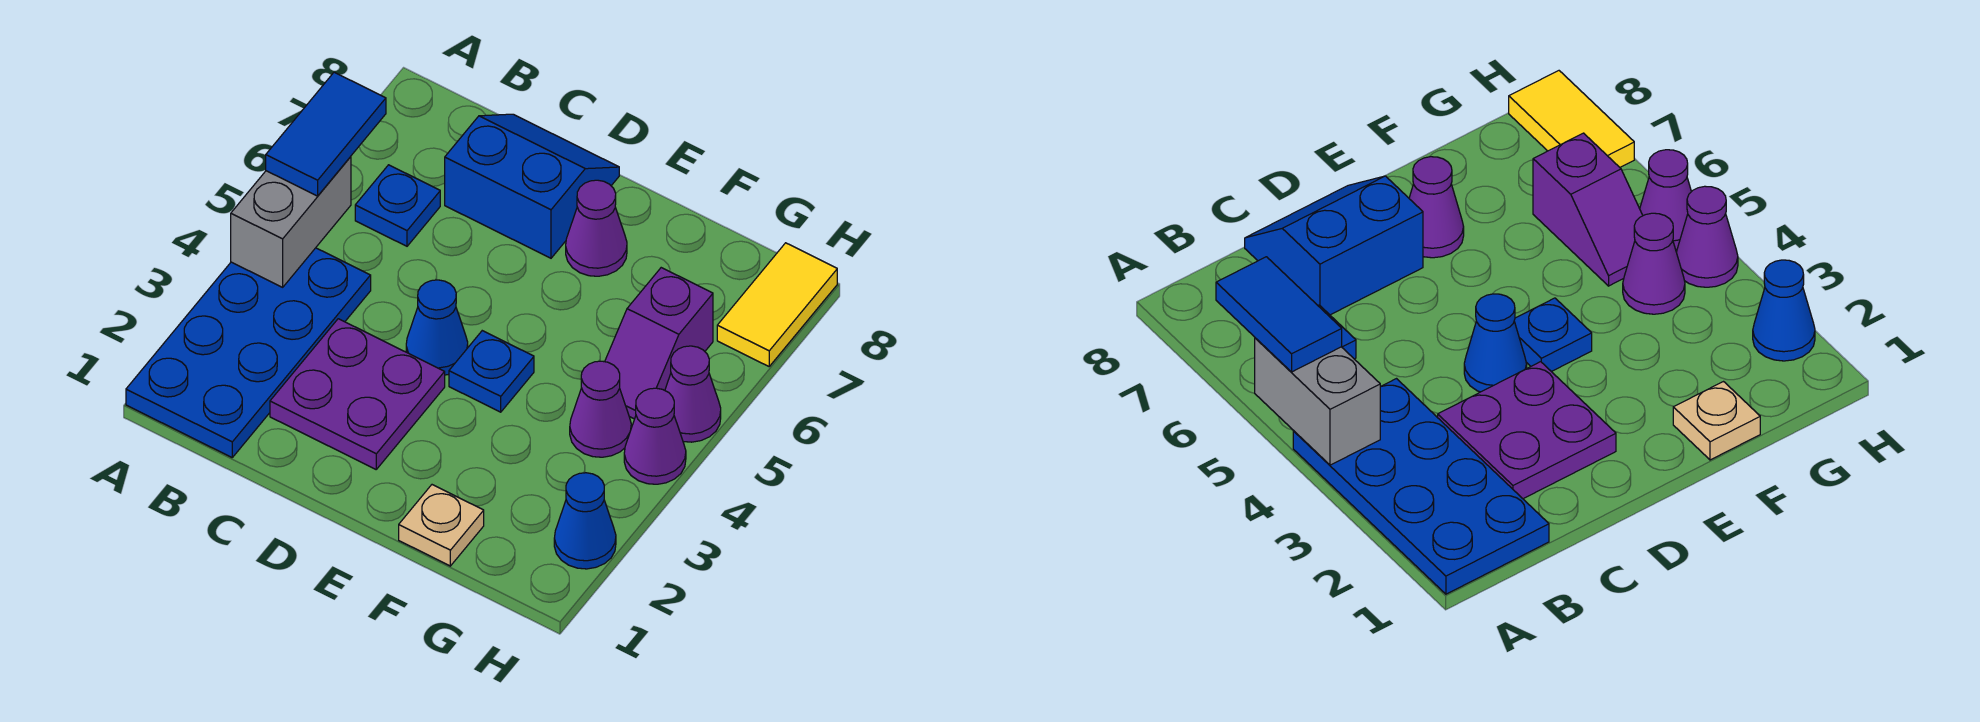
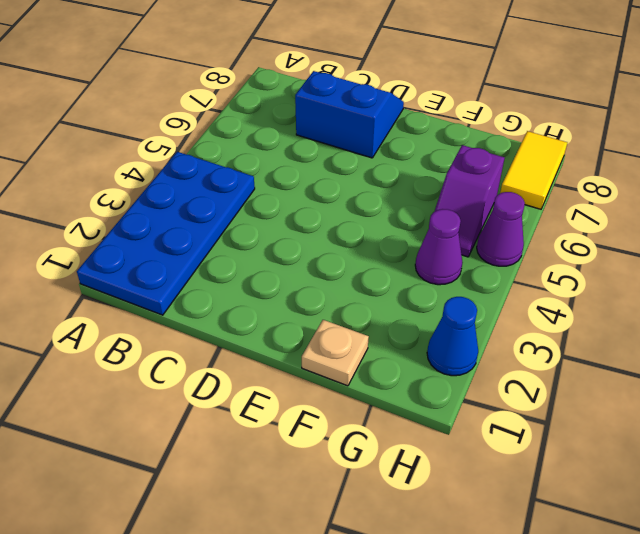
none -> blue 1x1 plate [355,165,440,246]
none -> purple 2x2 plate [270,319,445,469]
none -> blue 1x1 cone [406,280,468,375]

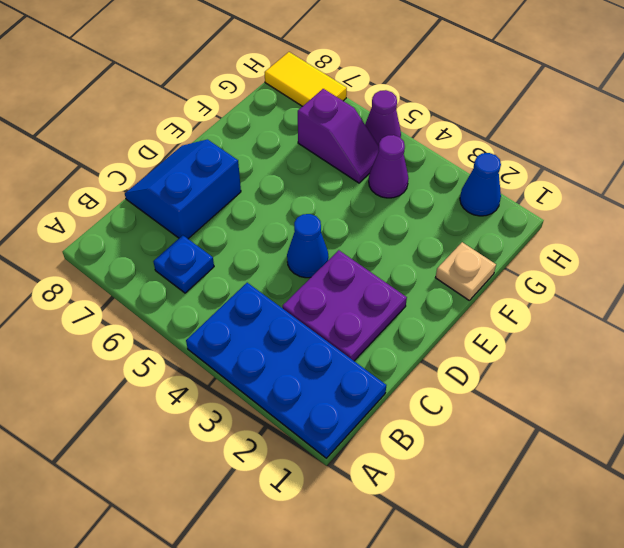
none -> blue 1x1 plate [449,331,534,412]
none -> purple 1x1 cone [566,180,627,276]
none -> purple 1x1 cone [624,388,686,484]

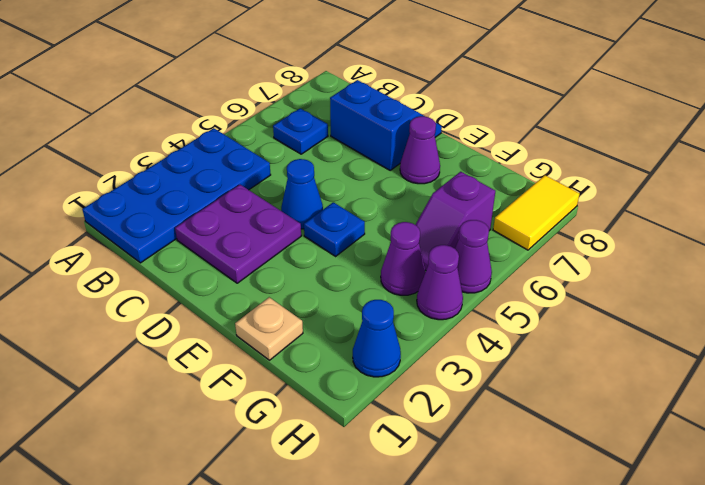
none -> grey 1x2 brick [231,157,351,287]
none -> blue 1x2 tile [266,72,386,196]

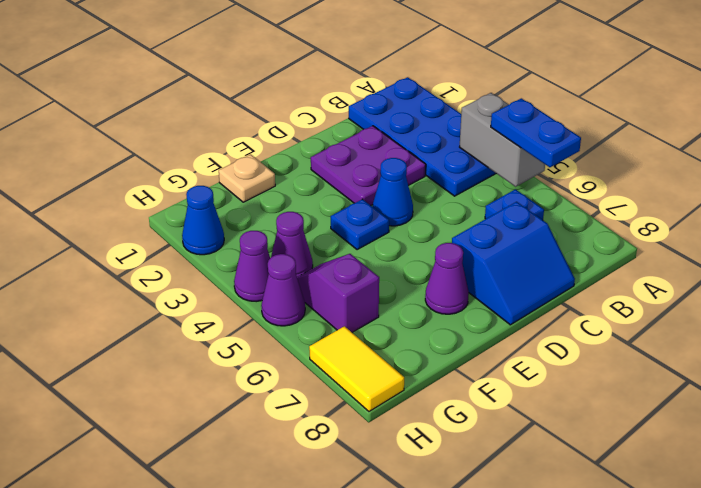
blue 1x2 plate [491,98,581,167] -> blue 1x2 tile [266,72,386,196]

